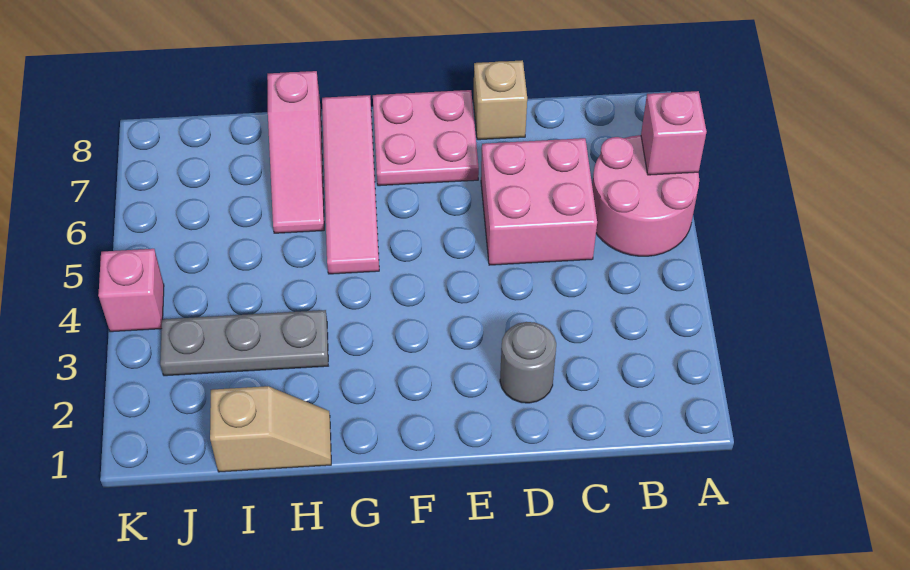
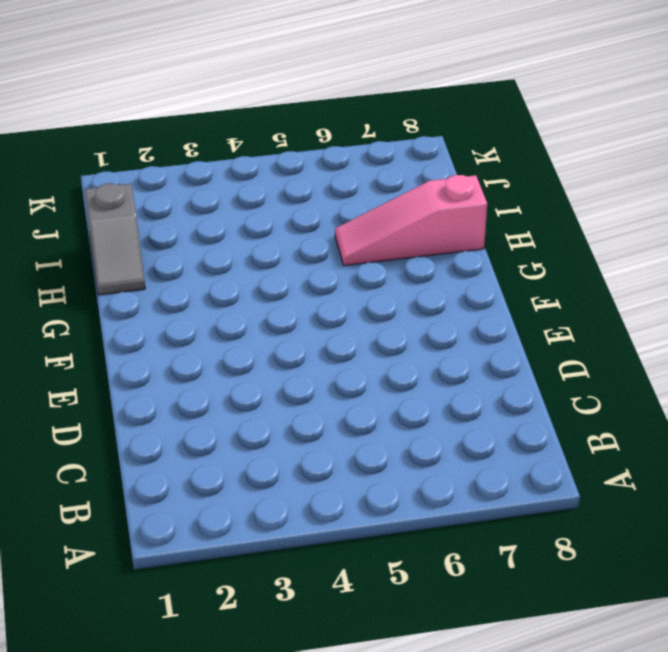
grey 1x2 slope [85,183,145,295] -> tan 1x2 slope [210,386,331,472]
none -> pink 2x2 round brick [592,135,699,256]
none -> pink 2x2 brick [481,138,597,265]

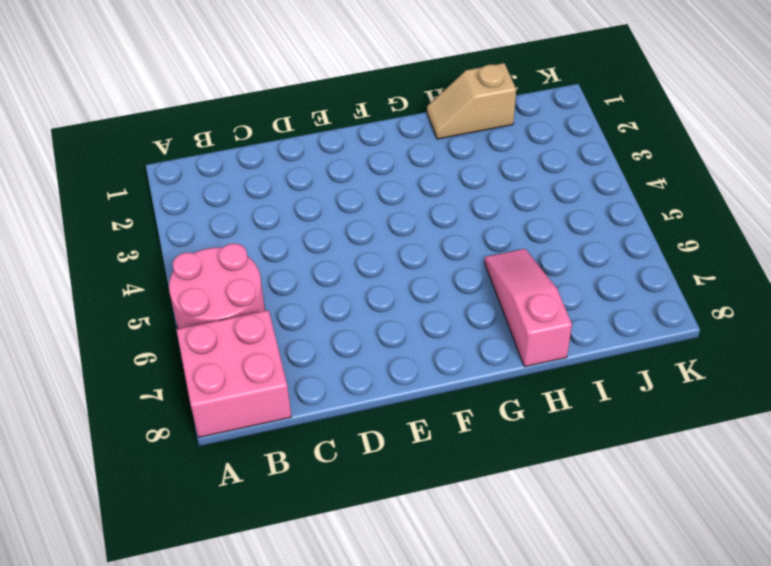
pink 2x2 brick [176,310,291,437] -> pink 2x2 brick moved to [481,138,597,265]
none -> grey 1x1 round brick [500,322,556,403]
none -> tan 1x1 brick [473,60,527,140]

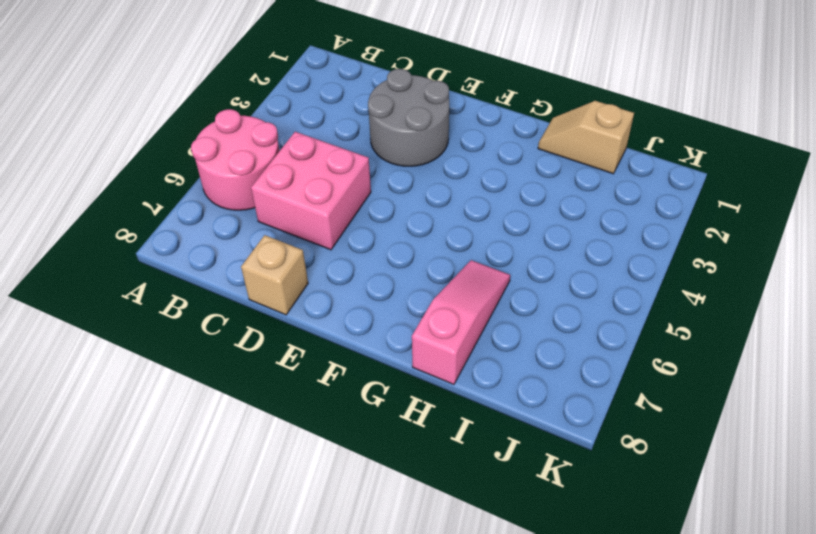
grey 2x2 round brick [368,69,449,166] -> grey 1x1 round brick [500,322,556,403]
none -> pink 2x2 plate [373,90,479,186]
none -> pink 1x4 tile [322,95,379,274]

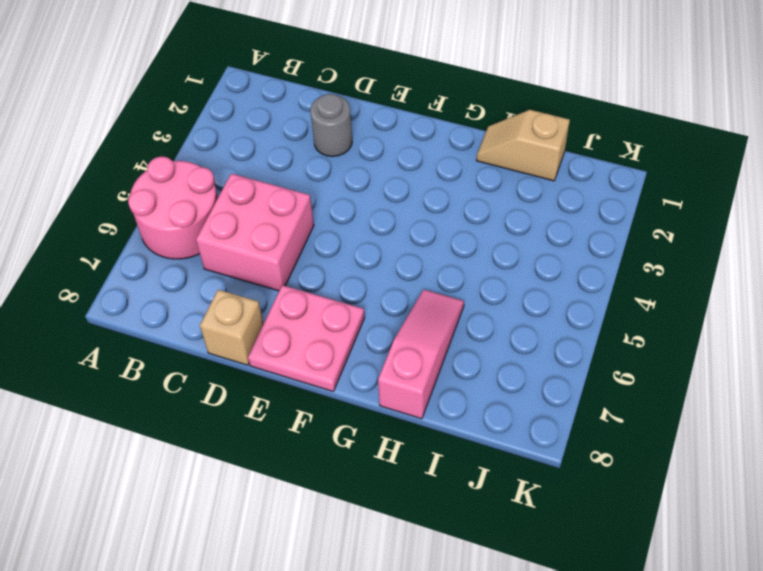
none -> pink 1x4 tile [322,95,379,274]
none -> grey 1x3 plate [160,310,328,376]

